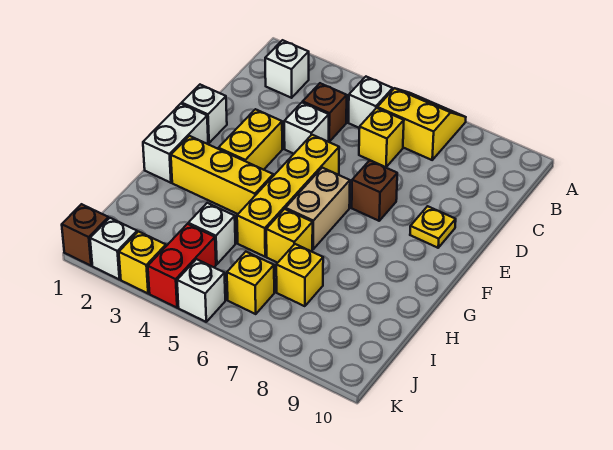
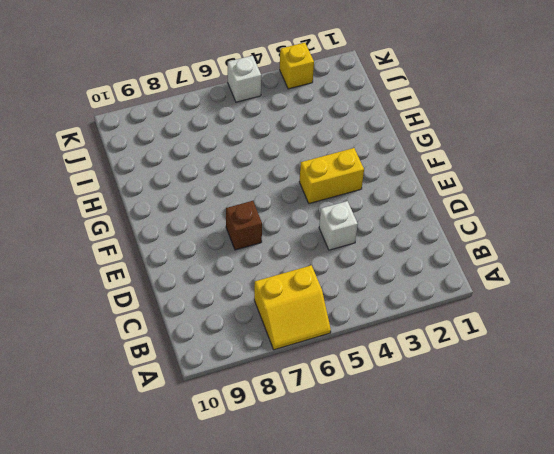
yellow 1x2 brick [299,148,364,204] -> yellow 1x2 brick turned to [218,109,282,170]
none -> white 1x1 brick [265,40,309,98]
none -> white 1x1 brick [348,77,393,128]
none -> brown 1x1 brick [303,83,347,142]

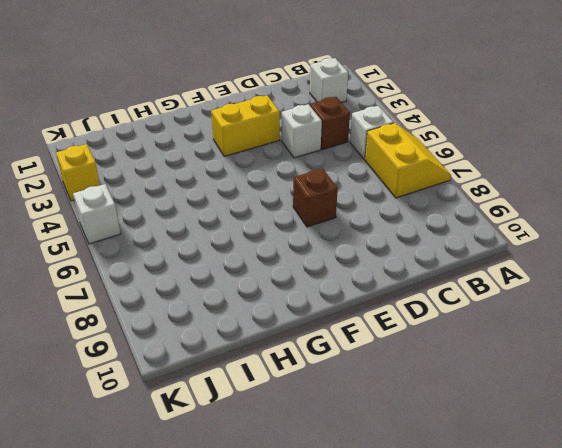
none -> yellow 1x1 brick [359,108,404,167]
none -> white 1x1 brick [182,85,227,143]
none -> yellow 1x4 brick [237,135,339,257]

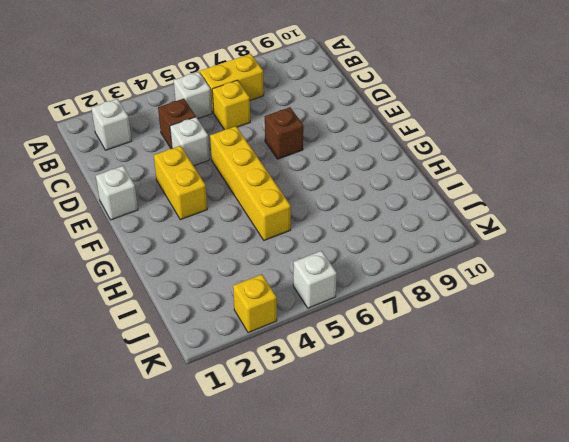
none -> yellow 1x1 plate [410,206,456,248]
none -> white 1x2 brick [143,104,208,183]
none -> tan 1x2 brick [285,168,350,249]

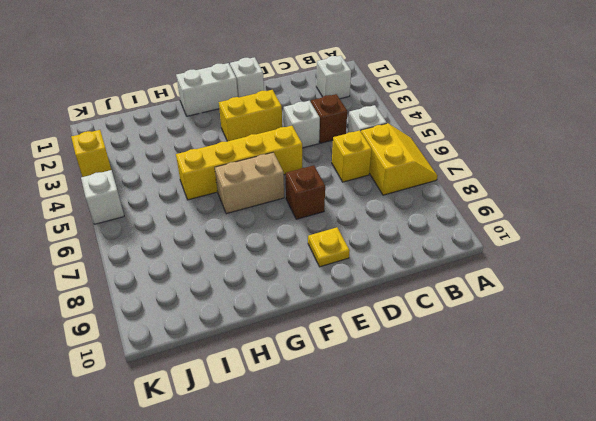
none -> yellow 1x3 brick [171,136,273,214]
none -> yellow 1x1 brick [266,209,313,263]
none -> white 1x1 brick [188,203,235,264]

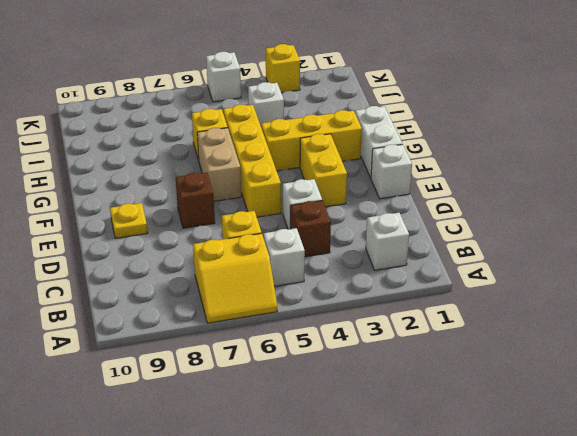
none -> yellow 1x1 brick [276,244,323,306]
none -> red 1x2 brick [148,224,216,308]
none -> yellow 1x1 brick [227,252,274,314]

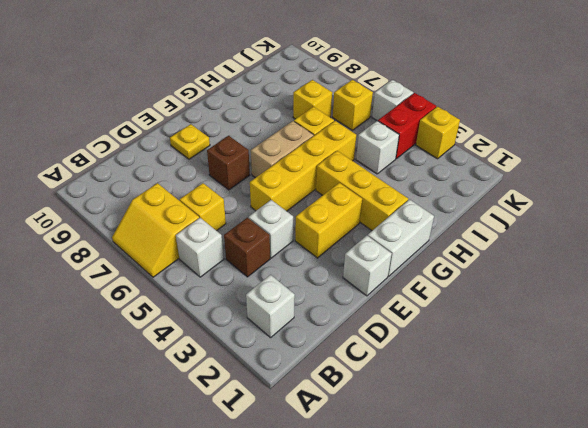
none -> brown 1x1 brick [62,204,109,266]
none -> white 1x1 brick [90,218,137,280]

